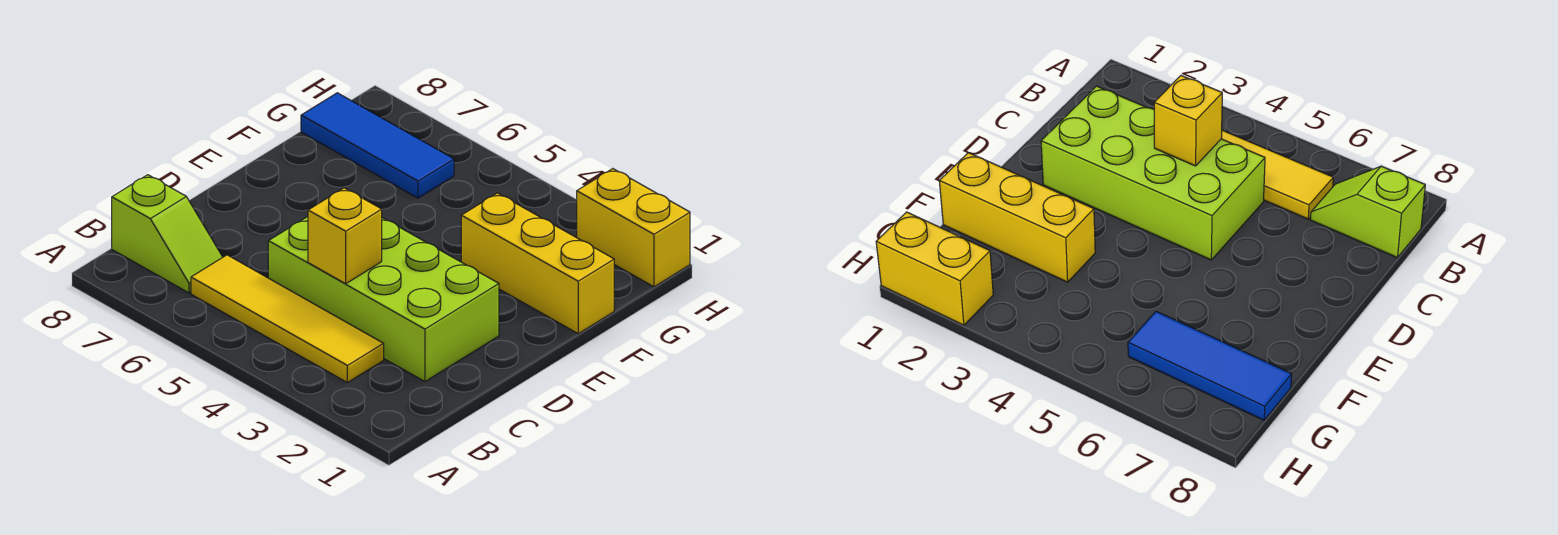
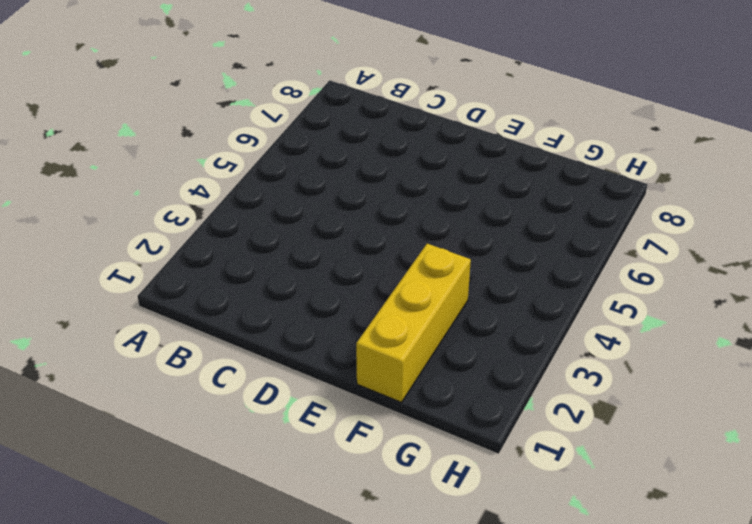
none -> yellow 1x4 tile [191,255,384,383]
none -> lime 1x2 slope [112,175,223,293]

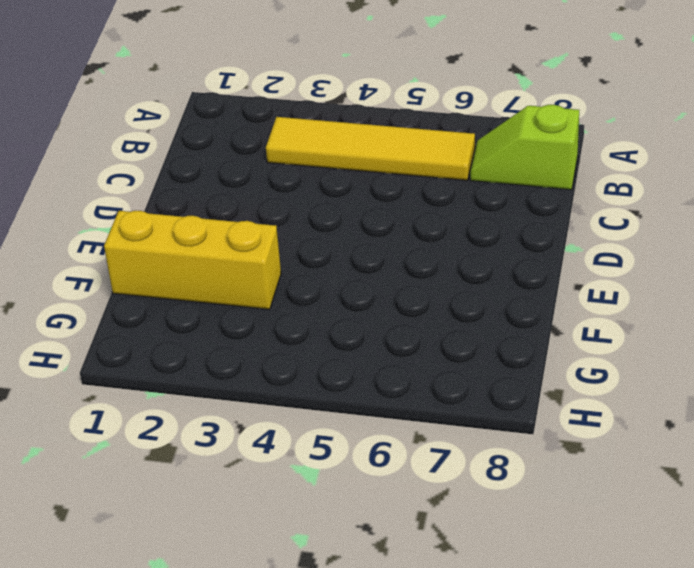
none -> lime 2x4 brick [268,217,499,381]
none -> blue 1x3 tile [301,93,454,198]

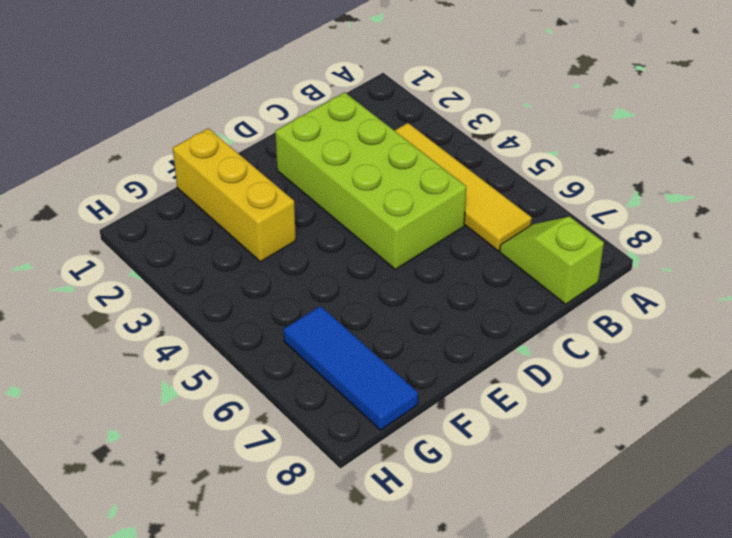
none -> yellow 1x2 brick [577,169,690,287]
none -> yellow 1x1 brick [308,188,382,284]

